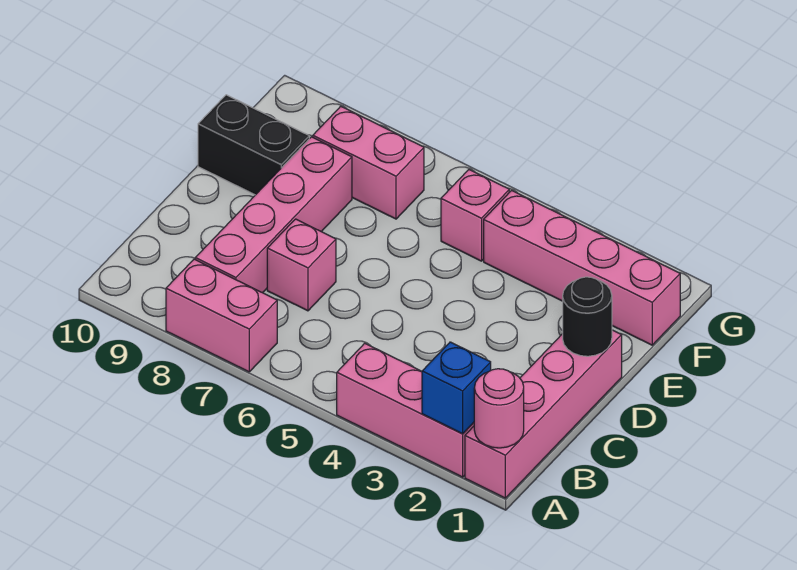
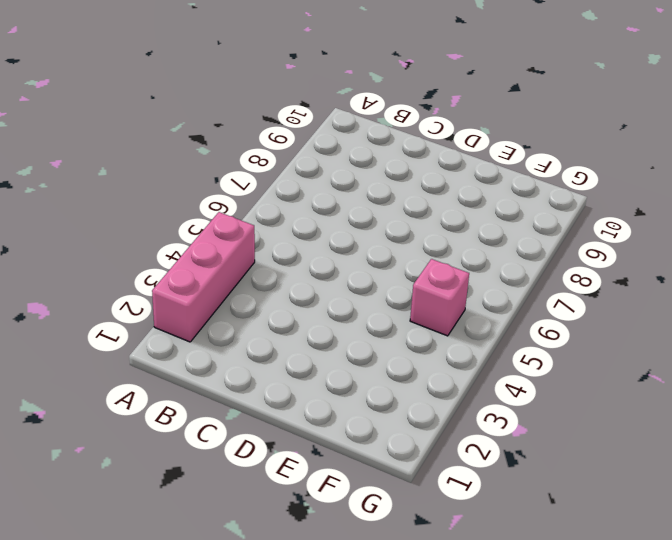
none -> pink 1x4 brick [465,330,622,498]
none -> pink 1x2 brick [166,259,277,372]
none -> pink 1x4 brick [195,137,352,293]

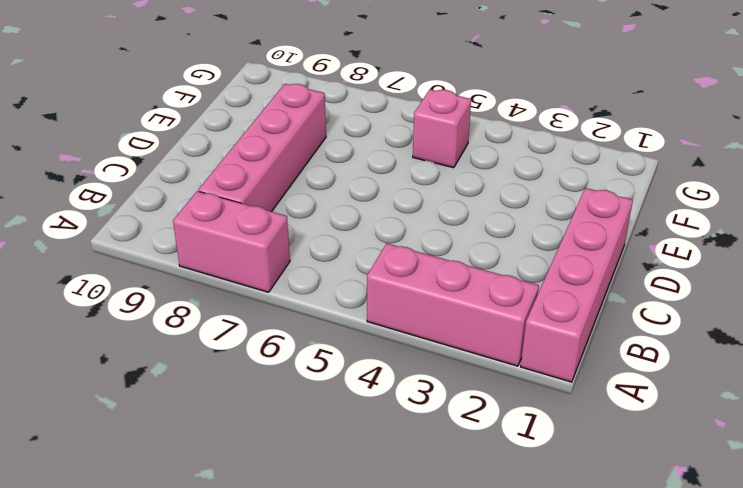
none -> pink 1x1 brick [267,219,336,311]
none -> black 1x2 brick [198,95,309,195]
none -> pink 1x4 brick [484,190,680,345]

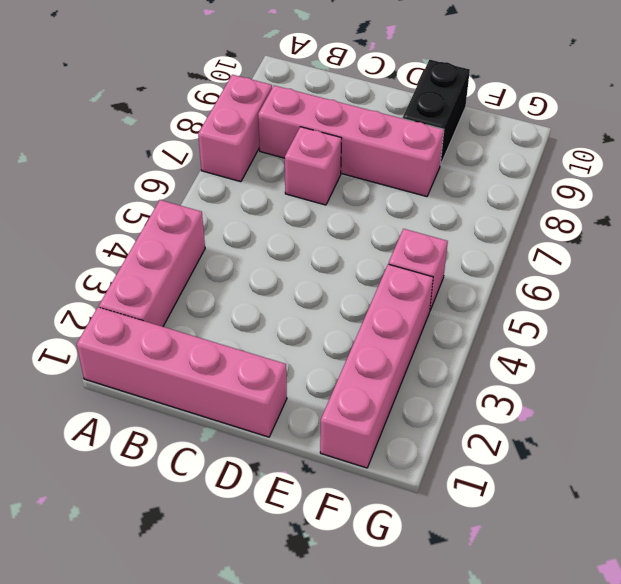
none -> pink 1x2 brick [313,106,424,219]
none -> pink 1x1 round brick [474,369,524,448]
none -> blue 1x1 brick [422,342,491,434]

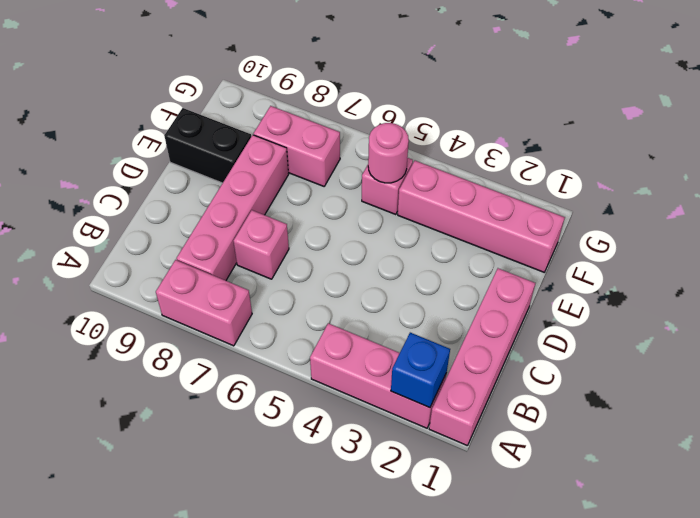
pink 1x1 round brick [368,123,409,183] -> pink 1x1 round brick moved to [474,369,524,448]
none -> black 1x1 round brick [563,277,612,356]

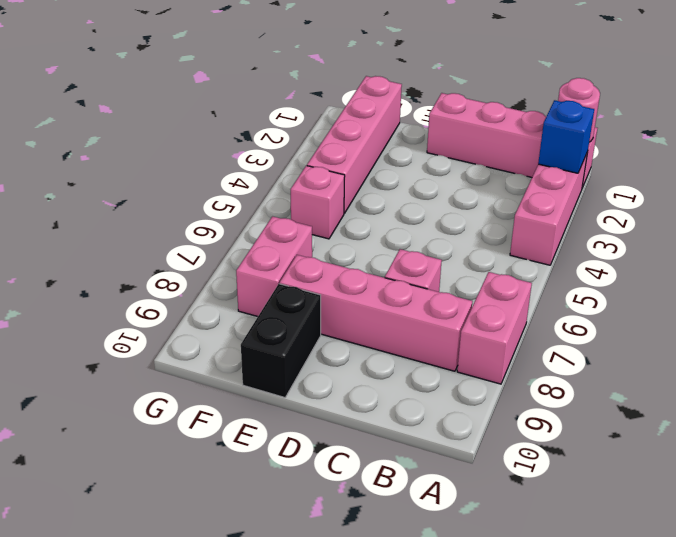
none -> black 1x1 round brick [563,277,612,356]

